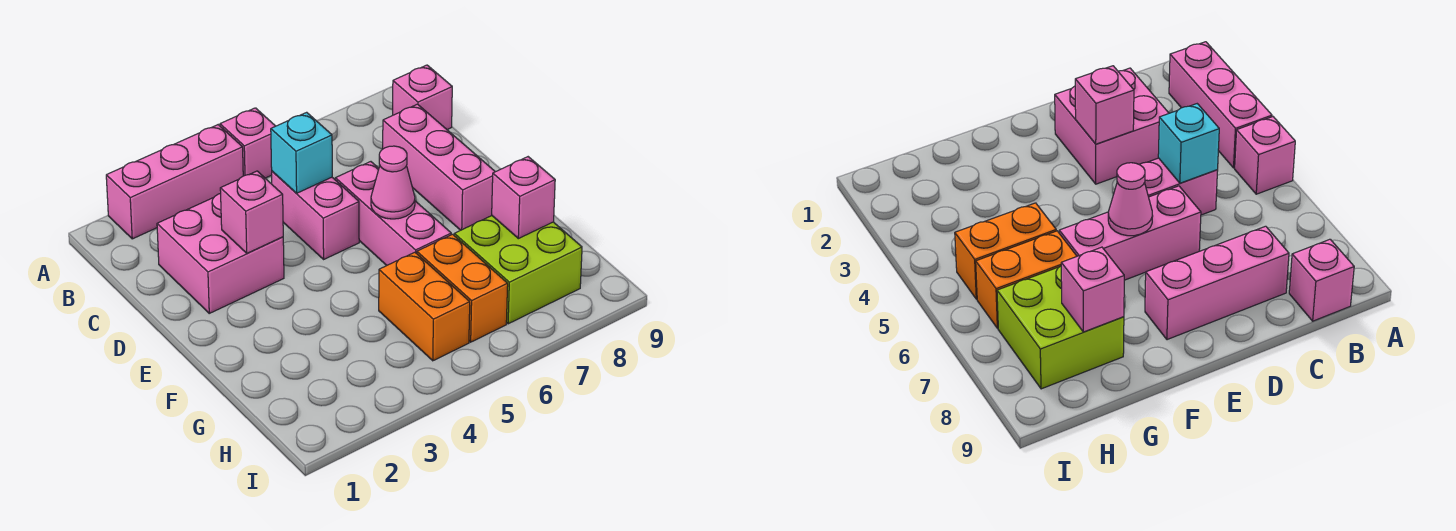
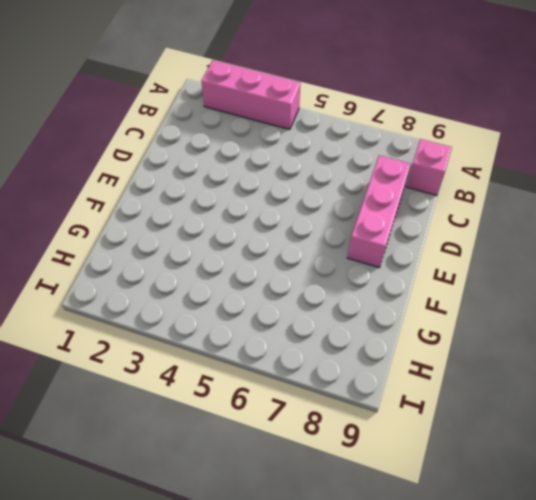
none -> pink 1x1 brick [220,108,275,178]
none -> pink 2x2 brick [157,194,284,313]
none -> pink 1x2 brick [272,171,359,259]

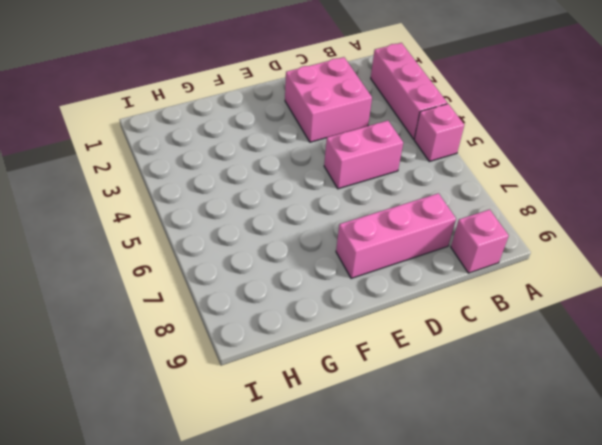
none -> pink 1x3 brick [335,162,451,265]
none -> orange 1x2 brick [379,252,470,361]
none -> orange 1x2 brick [417,234,508,342]

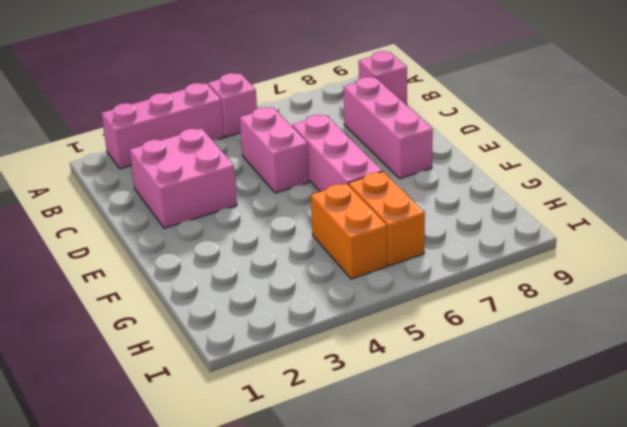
none -> lime 2x2 brick [454,216,582,324]
none -> cyan 1x1 brick [271,112,332,193]
none -> pink 1x1 brick [220,171,283,253]

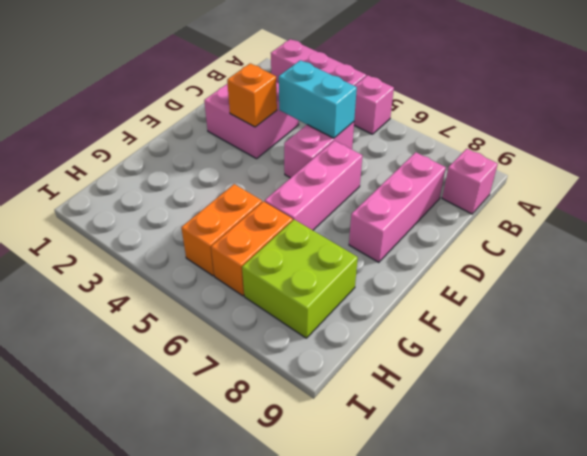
cyan 1x2 brick [279,60,357,138] -> cyan 1x1 brick [271,112,332,193]
orange 1x1 brick [227,63,277,127] -> pink 1x1 brick [220,171,283,253]
none -> pink 1x1 cone [371,146,415,219]
none -> pink 1x1 brick [492,157,555,239]

